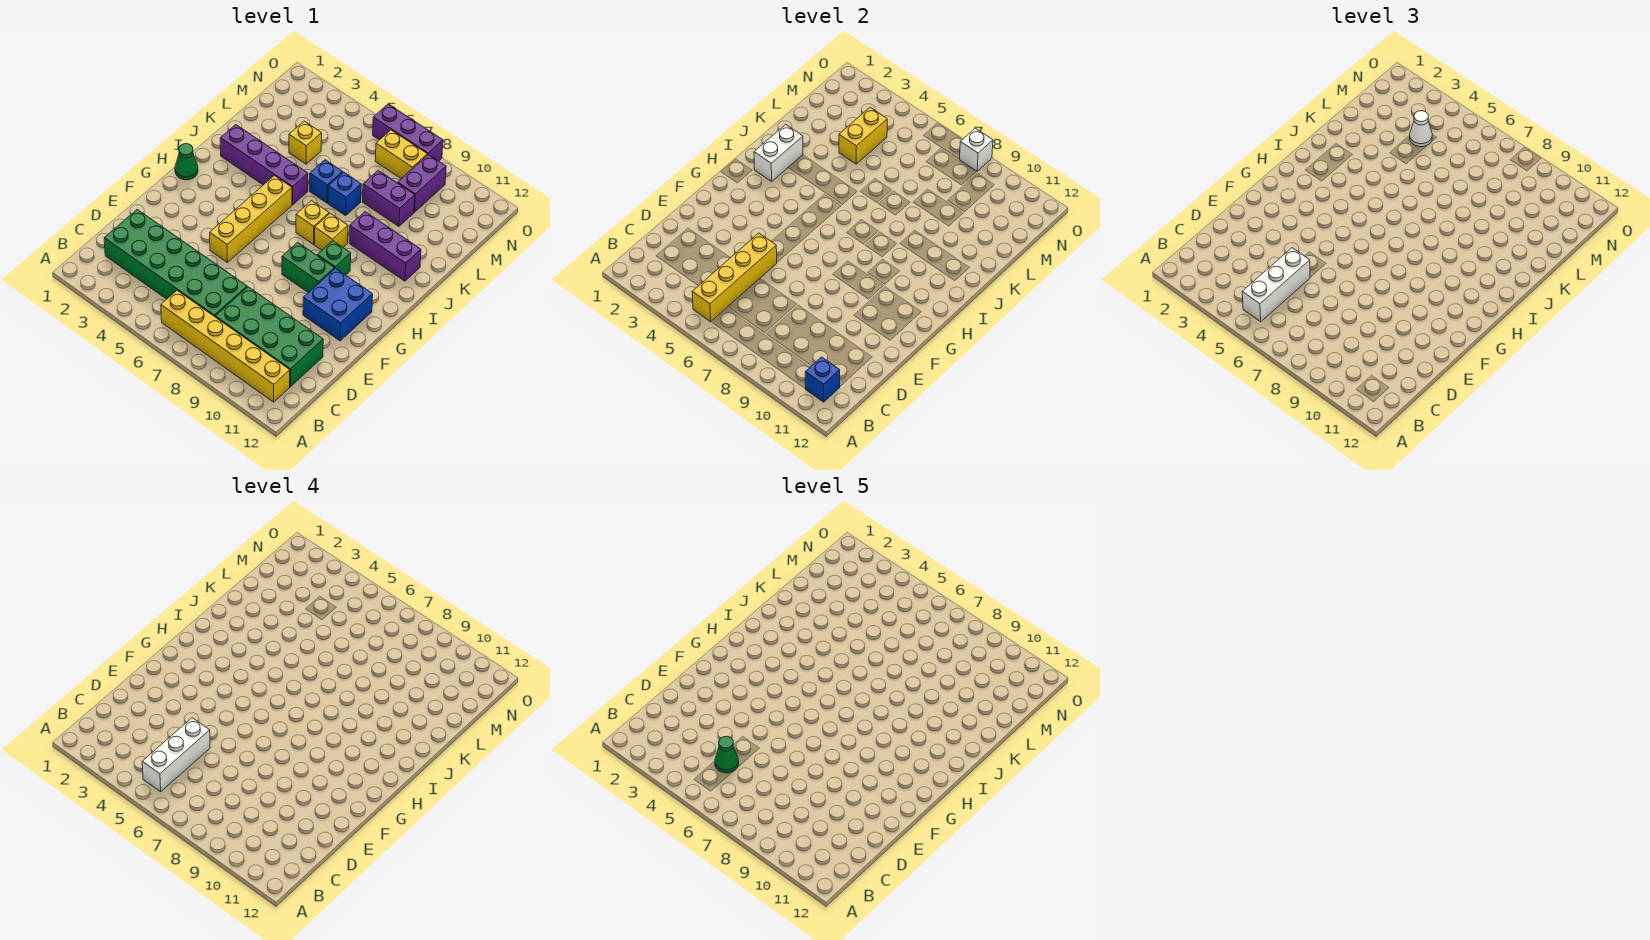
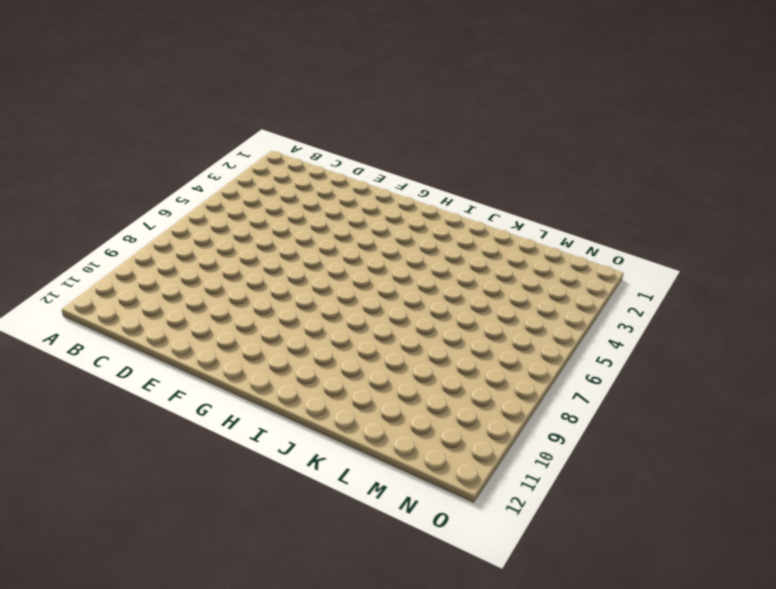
none -> yellow 1x6 brick [161,291,290,402]
none -> green 2x6 brick [104,210,247,317]
none -> green 2x4 brick [215,287,323,387]

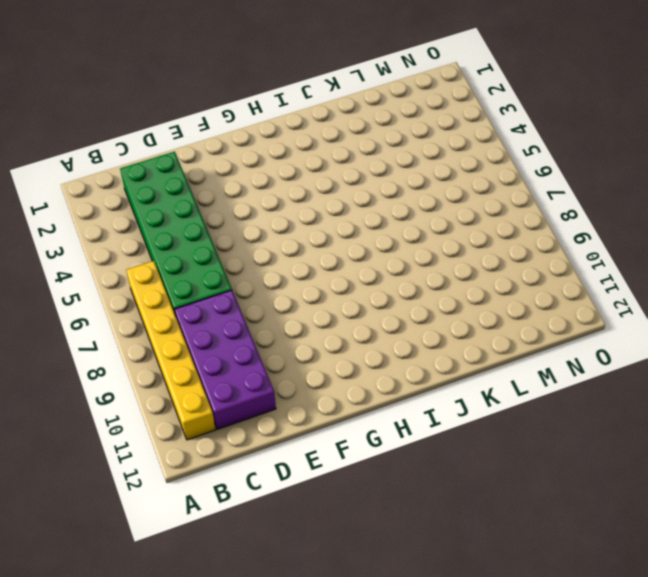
purple 2x4 brick [174,290,276,429] -> green 2x4 brick [215,287,323,387]
none -> yellow 1x4 brick [210,176,292,263]
none -> blue 2x2 brick [303,268,373,341]
none -> green 1x2 brick [282,242,334,292]

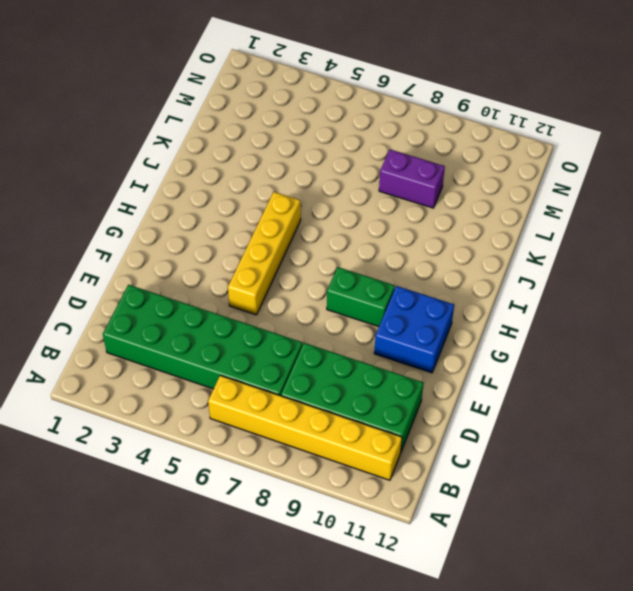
none -> green 1x1 cone [175,144,198,180]
none -> green 1x1 brick [317,241,351,275]
none -> yellow 1x1 brick [296,201,329,244]

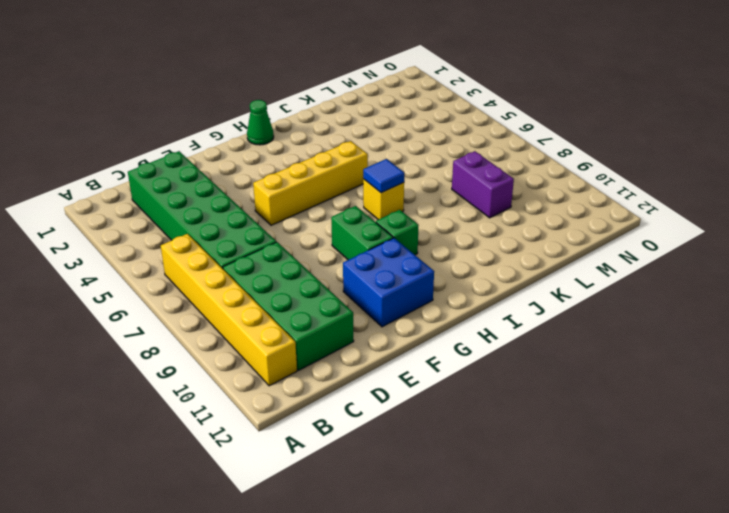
blue 1x1 tile [363,159,404,193] -> none
none -> yellow 1x1 brick [314,213,348,250]
none -> purple 1x4 brick [220,125,308,205]
none -> purple 1x3 brick [349,212,421,281]

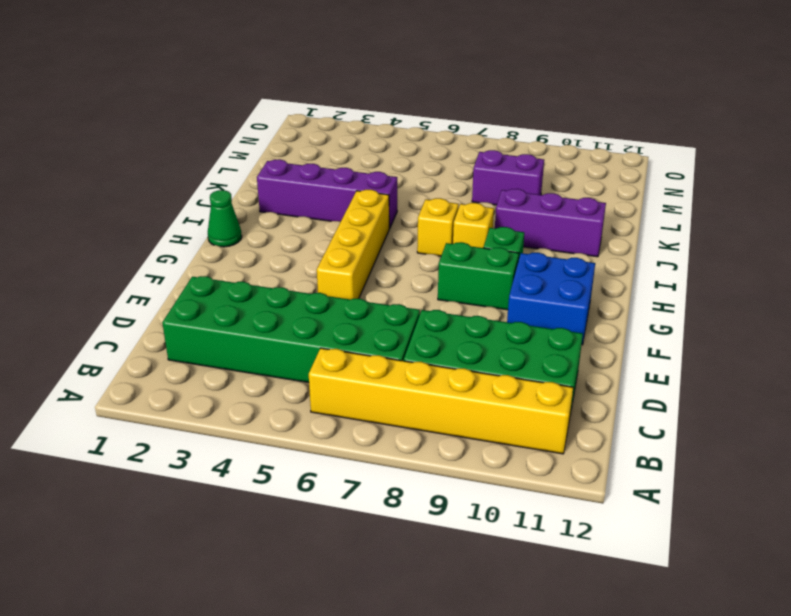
none -> blue 1x1 brick [310,160,343,203]
none -> blue 1x1 brick [328,172,361,216]
none -> yellow 1x1 brick [289,121,322,164]

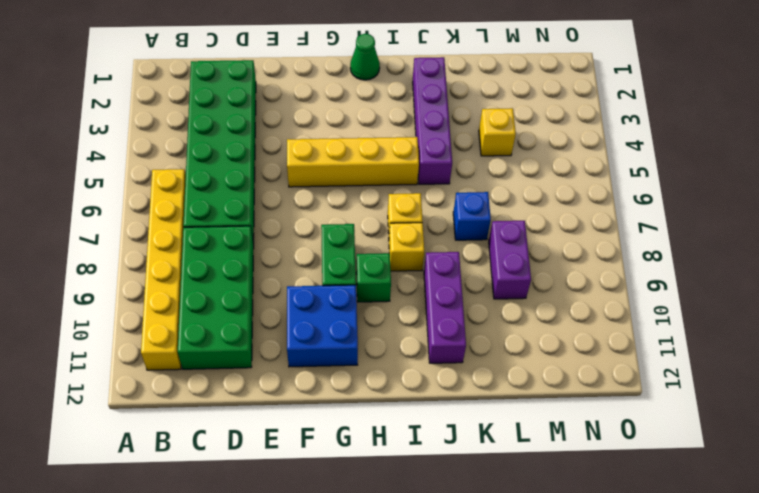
none -> blue 1x1 brick [310,160,343,203]
none -> purple 1x2 brick [398,155,446,212]
none -> yellow 1x2 brick [375,130,427,179]

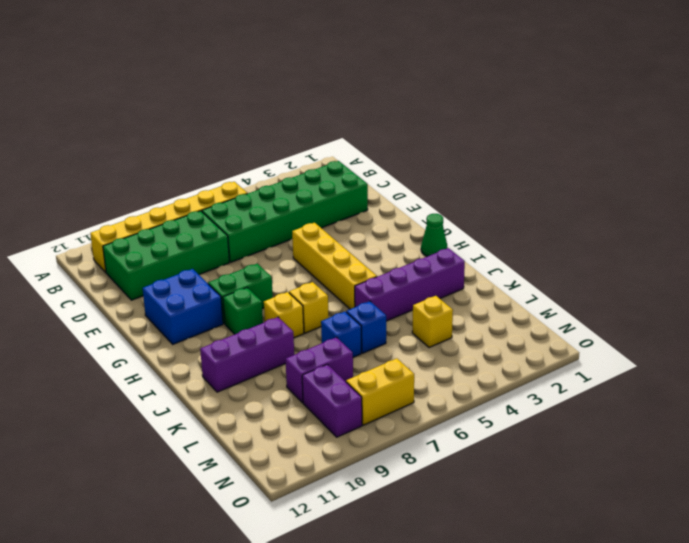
none -> purple 1x3 brick [373,104,443,161]
none -> yellow 1x4 brick [692,233,777,322]
none -> blue 1x1 brick [805,357,840,402]

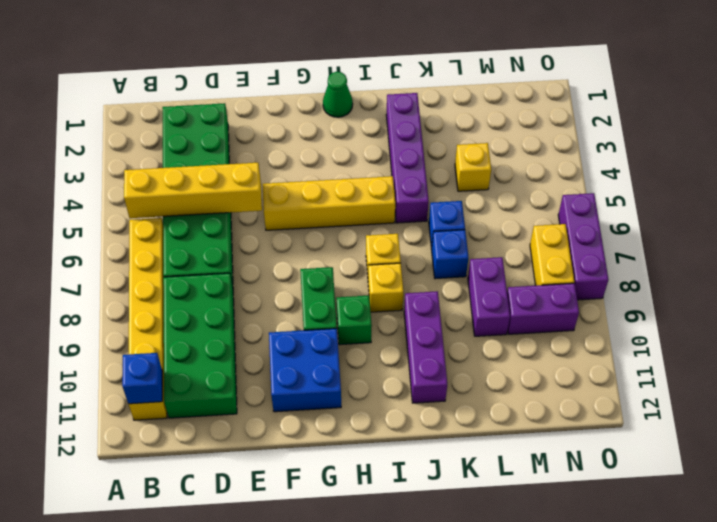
none -> white 1x2 brick [754,125,803,182]
none -> yellow 1x2 brick [839,107,887,164]
none -> white 1x1 brick [959,128,993,171]

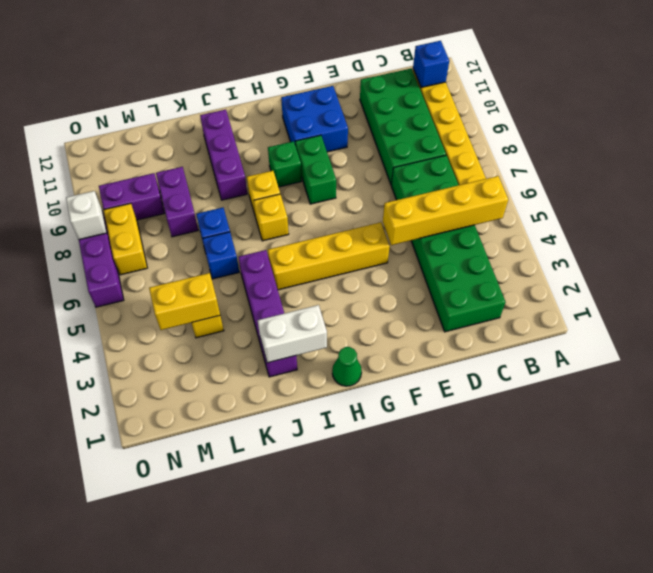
none -> white 1x3 brick [1242,248,1310,322]
none -> white 1x1 cone [1410,111,1432,147]
none -> white 1x3 brick [142,718,210,792]

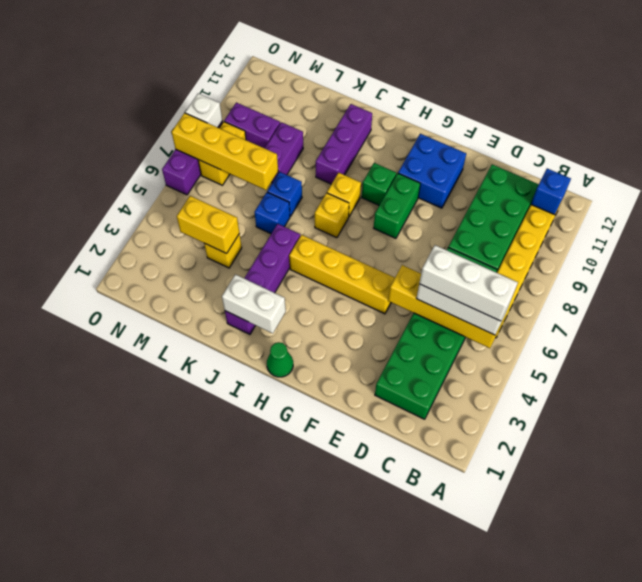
yellow 1x4 brick [172,113,278,190] -> none
none -> white 1x1 cone [1410,111,1432,147]
none -> green 1x1 cone [715,736,739,773]

